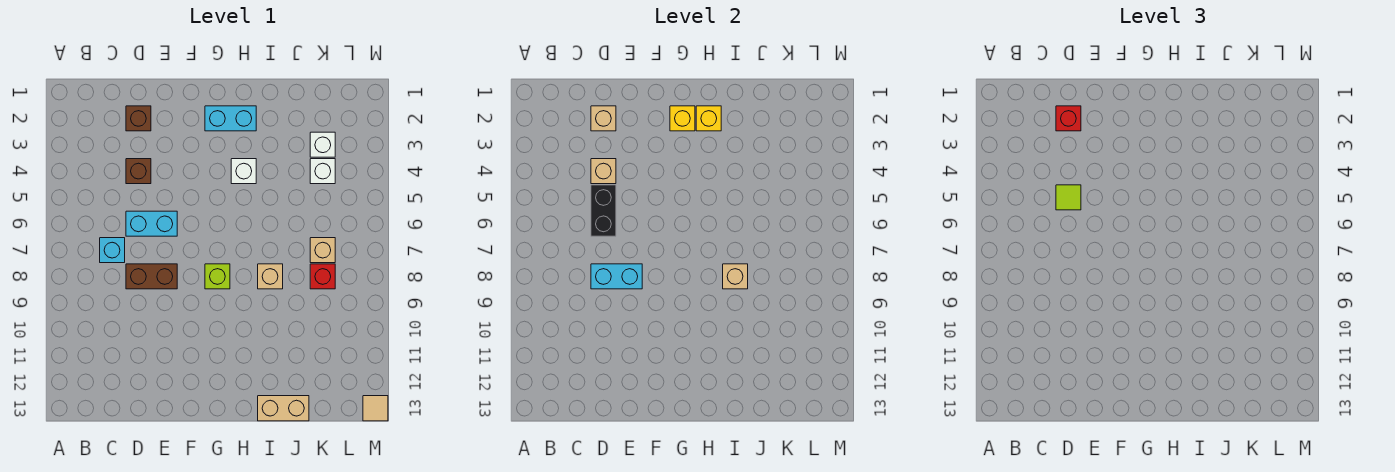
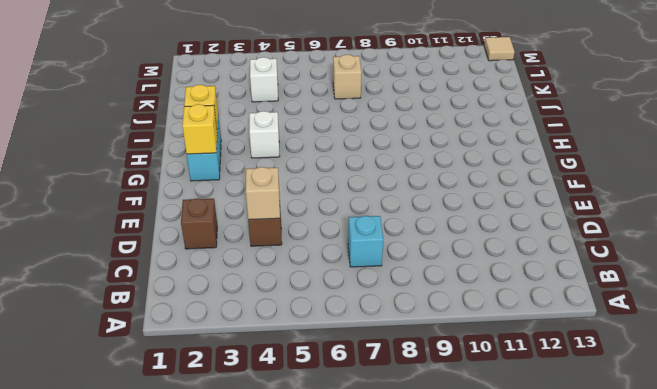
none -> cyan 1x2 brick [126,211,177,236]
none -> brown 1x2 brick [126,264,177,289]
none -> lime 1x1 brick [205,264,230,289]

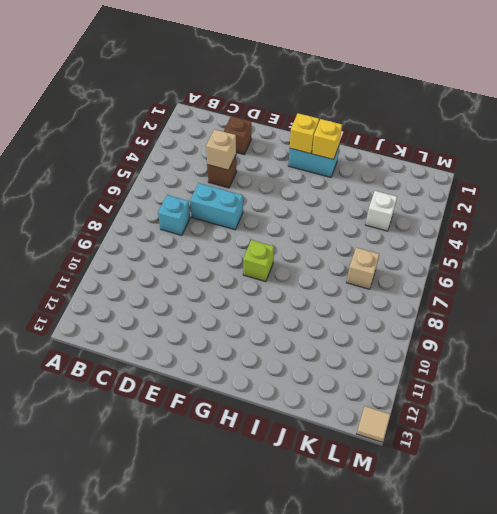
none -> brown 1x2 brick [126,264,177,289]
none -> white 1x1 brick [231,159,256,184]
none -> tan 1x1 brick [258,264,283,289]

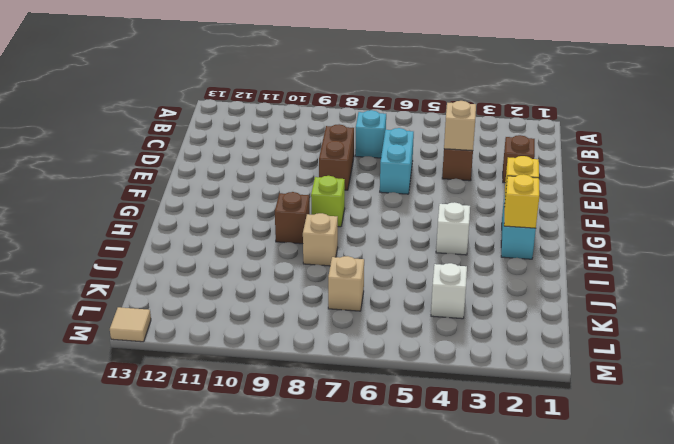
brown 1x1 brick [275,192,310,244] -> none
none -> tan 1x2 brick [258,396,309,421]
none -> white 1x1 brick [310,132,335,157]
none -> red 1x1 brick [310,264,335,289]

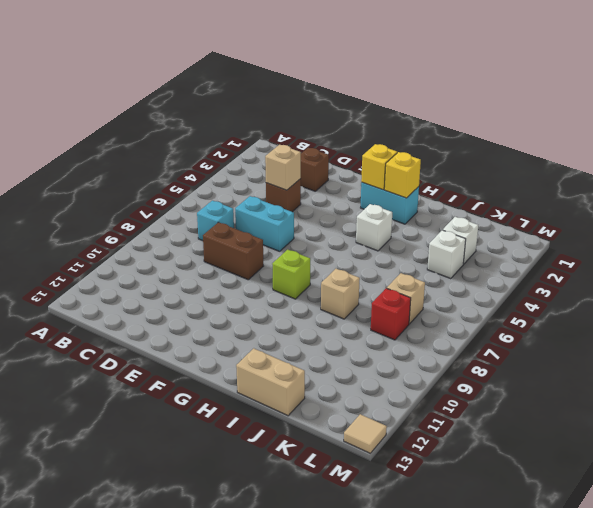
none -> tan 1x1 brick [591,106,616,131]
none -> black 1x2 brick [591,185,616,236]
none -> cyan 1x2 brick [591,264,642,289]

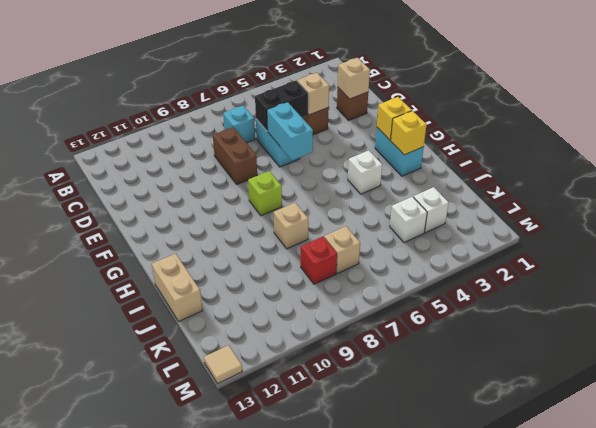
cyan 1x2 brick [267,102,313,160] -> cyan 1x2 brick moved to [591,264,642,289]
none -> tan 1x1 brick [723,264,748,289]
none -> red 1x1 brick [1056,106,1081,131]
none -> lime 1x1 tile [1056,185,1081,210]

